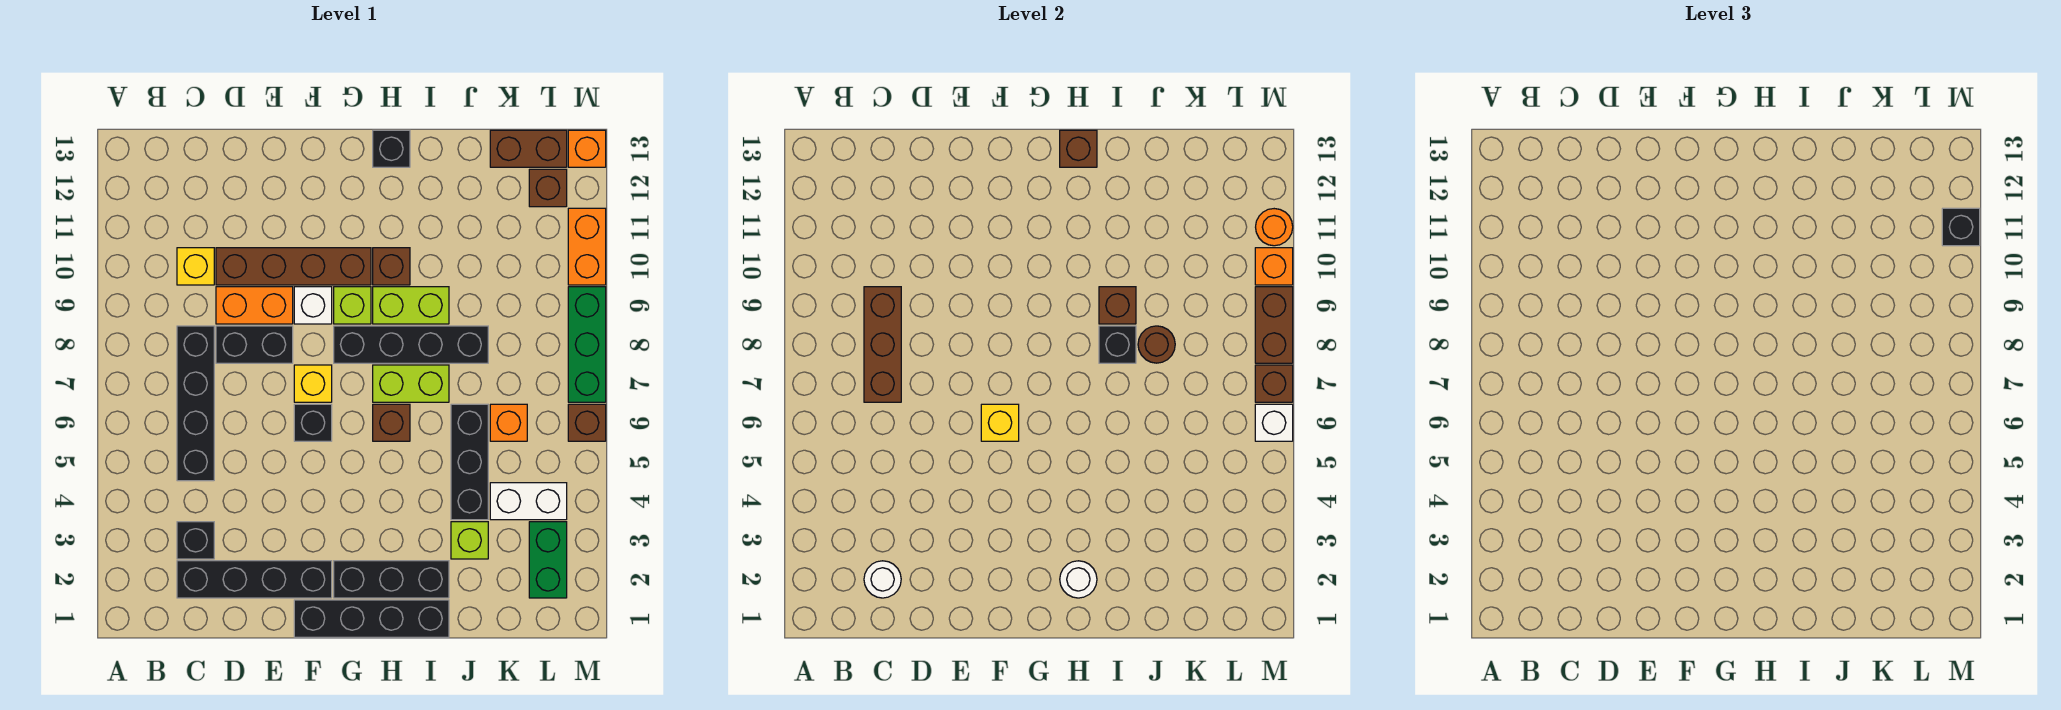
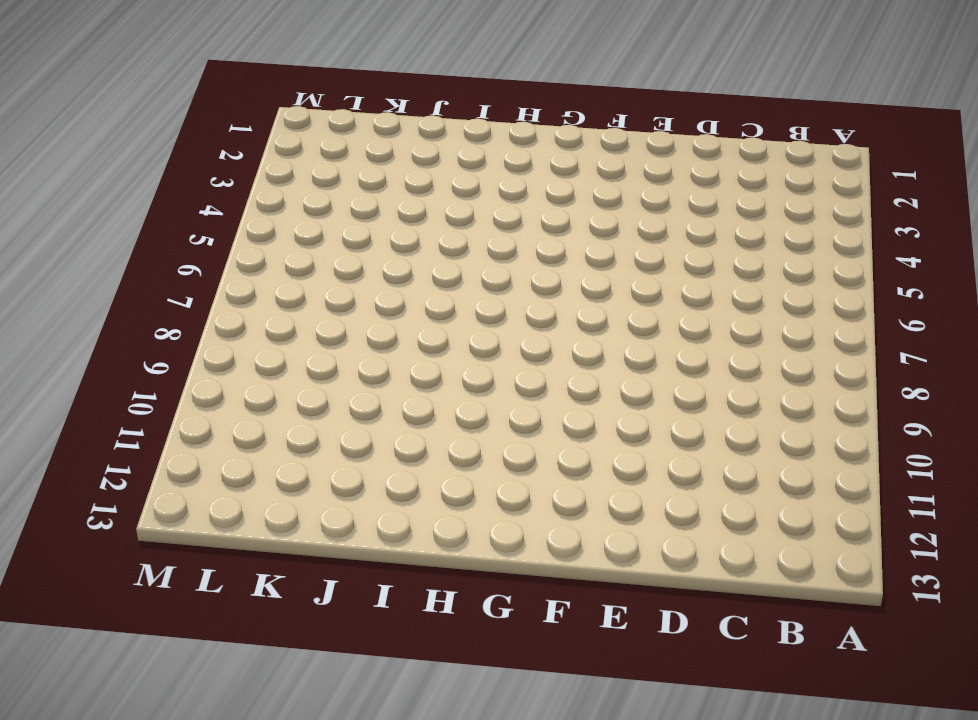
none -> black 1x4 brick [177,561,332,598]
none -> black 1x1 brick [177,522,214,559]
none -> black 1x4 brick [177,326,214,481]
none -> yellow 1x1 brick [177,248,214,285]

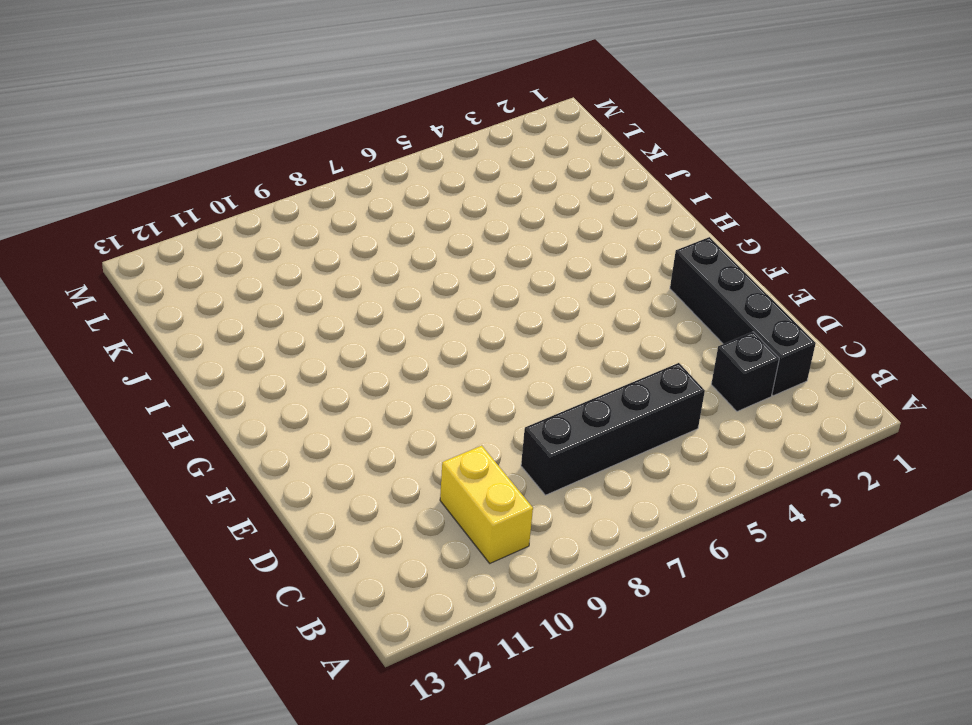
yellow 1x2 brick [440,446,533,563] -> yellow 1x1 brick [177,248,214,285]
none -> black 1x2 brick [216,326,293,363]
none -> orange 1x2 brick [216,287,293,324]
none -> brown 1x4 brick [216,248,371,285]
none -> black 1x4 brick [294,600,449,637]

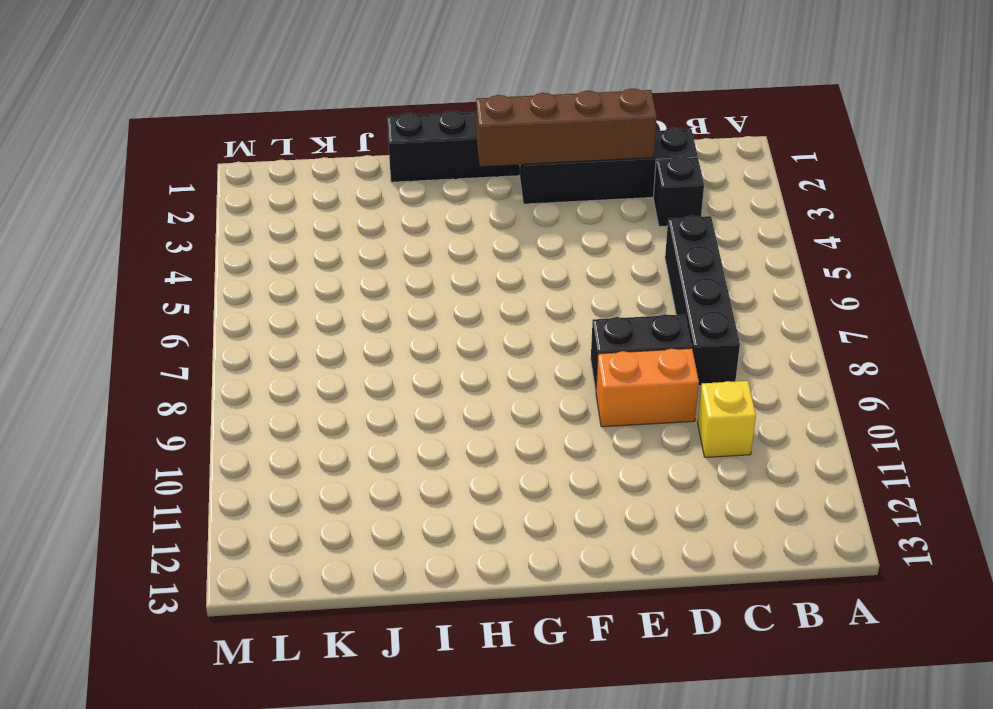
brown 1x4 brick [476,88,657,166] -> brown 1x4 brick moved to [216,248,371,285]
none -> black 1x1 brick [294,404,332,441]
none -> yellow 1x1 brick [294,365,332,402]
none -> white 1x1 brick [294,287,332,324]
none -> black 1x3 brick [334,561,449,598]

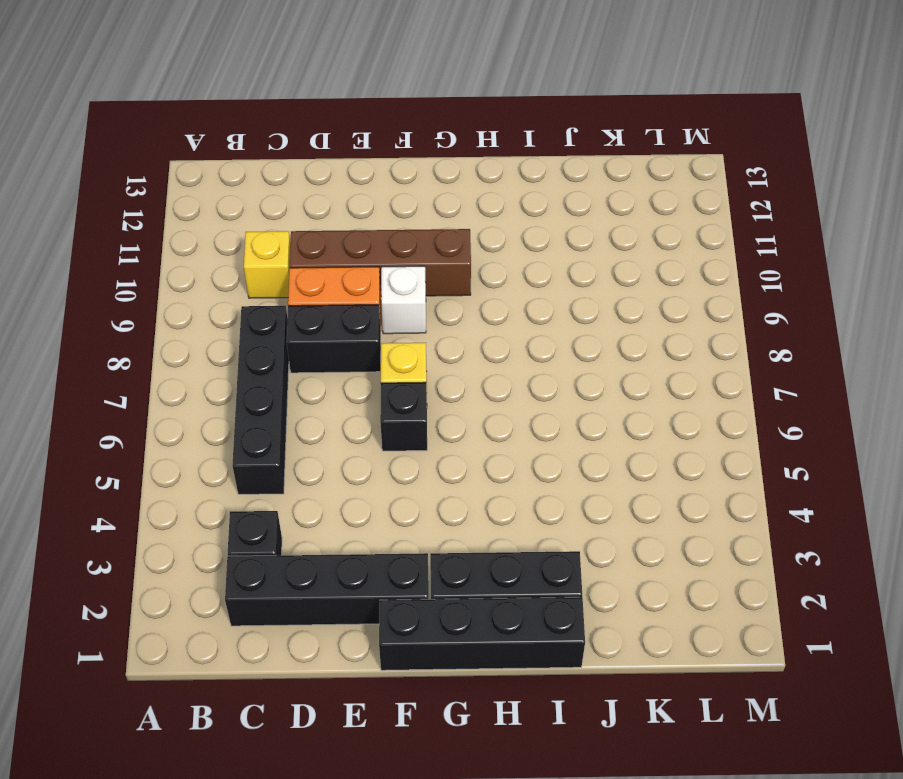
none -> black 1x4 brick [334,326,488,363]
none -> lime 1x1 brick [334,287,371,324]
none -> brown 1x1 brick [373,404,410,441]
none -> lime 1x2 brick [373,365,449,402]

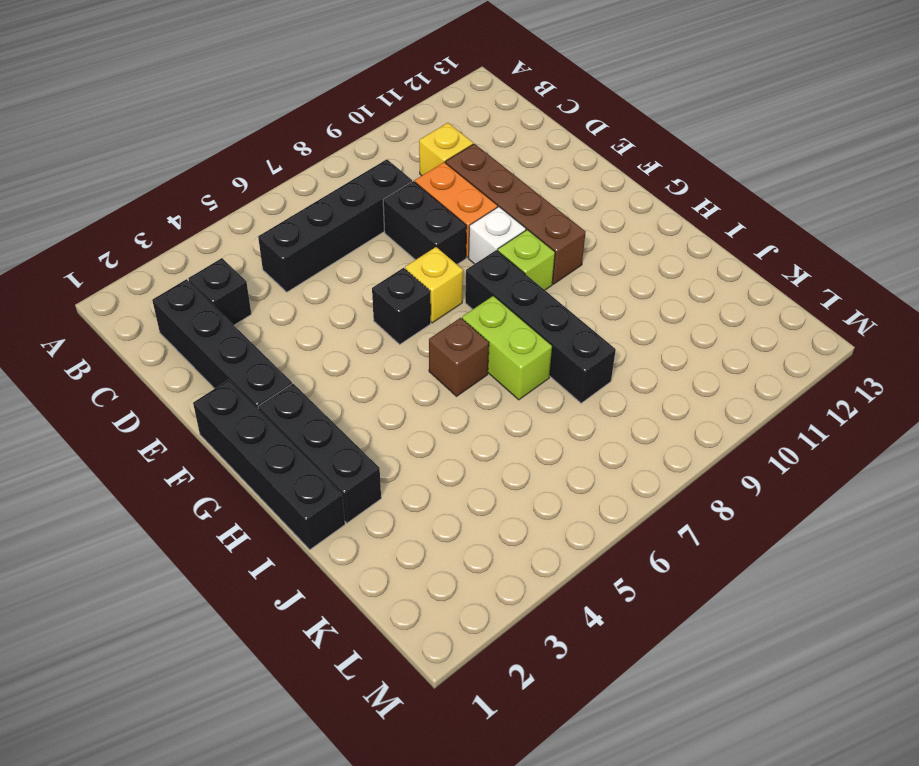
none -> lime 1x2 brick [373,287,449,324]
none -> brown 1x1 brick [373,248,410,285]
none -> black 1x1 brick [373,130,410,167]
none -> lime 1x1 brick [451,522,488,559]

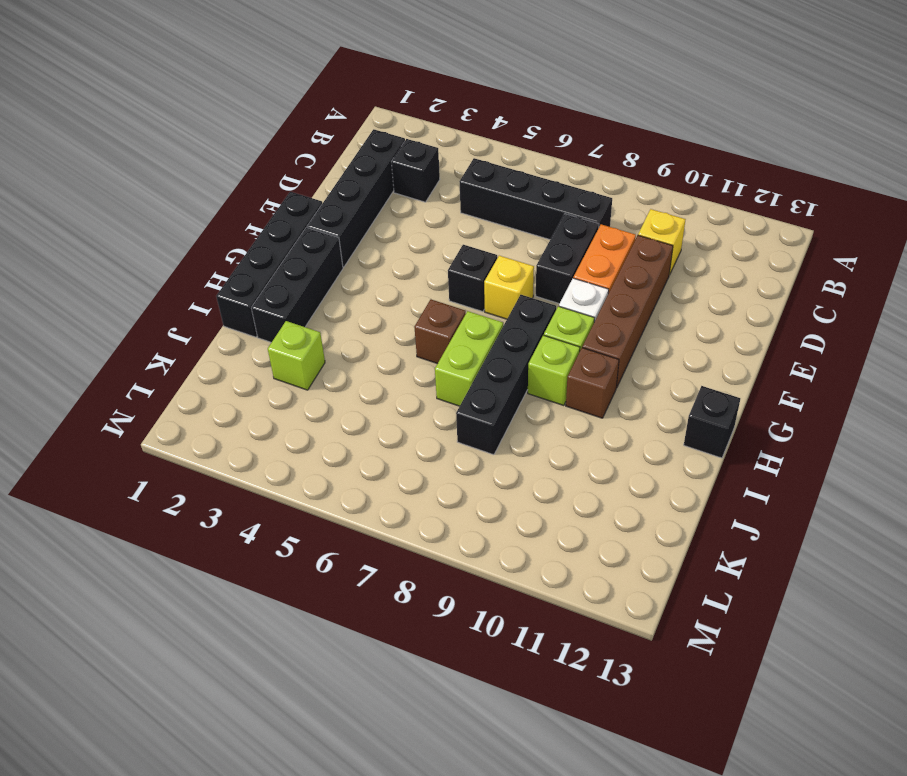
lime 1x1 brick [528,335,580,406] -> lime 1x2 brick [373,287,449,324]
none -> black 1x3 brick [451,404,488,520]
none -> white 1x2 brick [490,483,567,520]
none -> orange 1x1 brick [490,404,527,441]
none -> brown 1x2 brick [490,130,567,167]

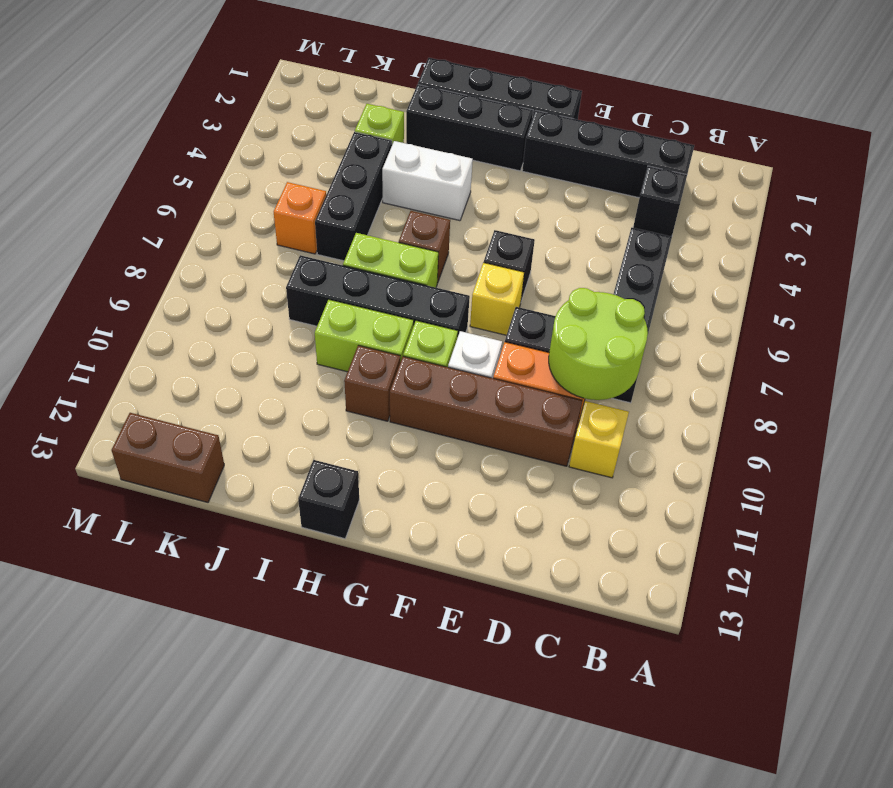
lime 2x2 round brick [549,288,648,400] -> brown 1x3 brick [864,287,901,402]
white 1x2 brick [382,141,473,221] -> white 1x2 brick moved to [490,483,567,520]
none -> green 1x2 brick [529,522,567,598]
none -> brown 1x1 brick [529,169,567,207]
none -> brown 1x1 brick [568,404,606,441]
none -> green 1x3 brick [568,287,606,402]

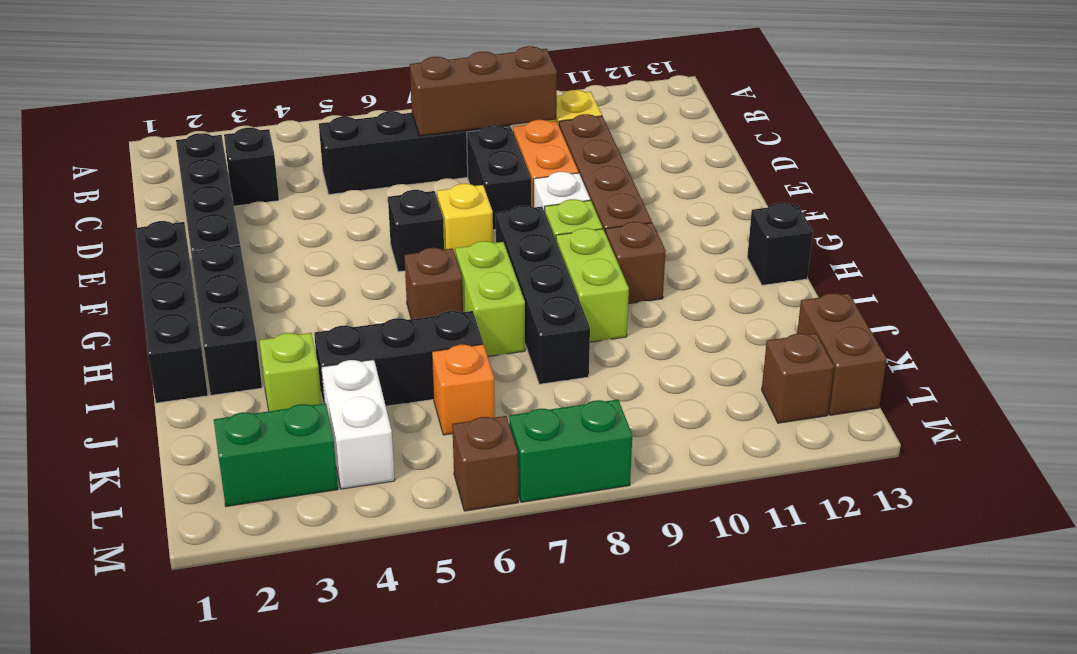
green 1x2 brick [509,400,632,502] -> green 1x3 brick [568,287,606,402]
none -> orange 1x2 brick [568,208,606,285]
none -> orange 1x1 brick [568,130,606,167]
none -> white 1x1 round brick [864,561,901,598]
none -> yellow 1x1 brick [981,404,1019,441]

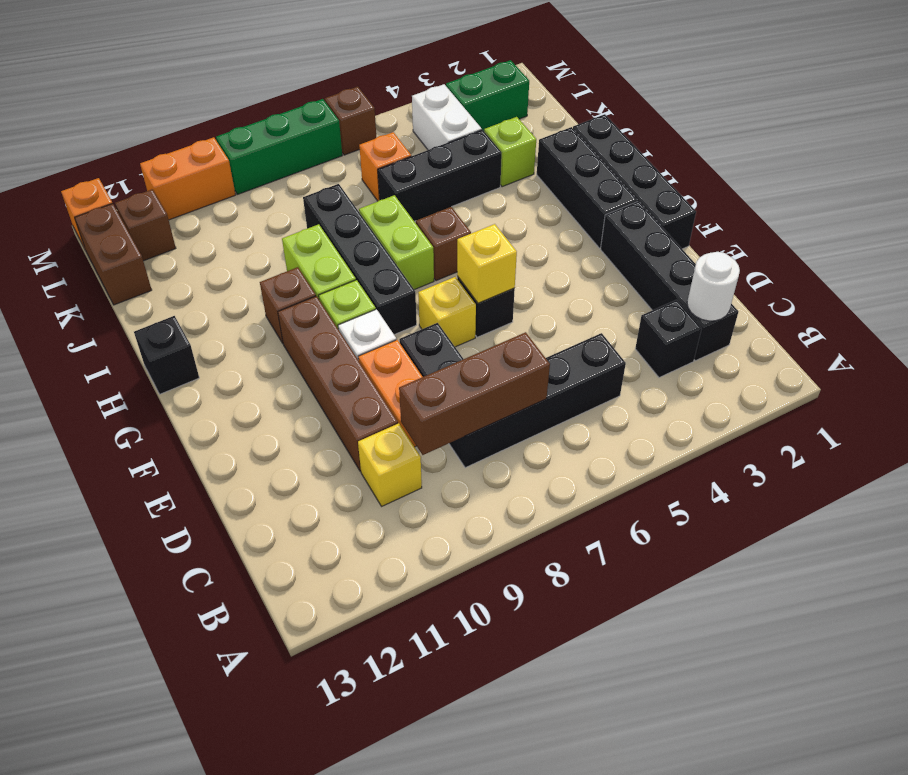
none -> white 1x1 round brick [1060,561,1097,598]
none -> brown 1x1 brick [1060,130,1097,167]
none -> black 1x1 brick [1099,326,1136,363]
none -> brown 1x1 brick [1099,287,1136,324]

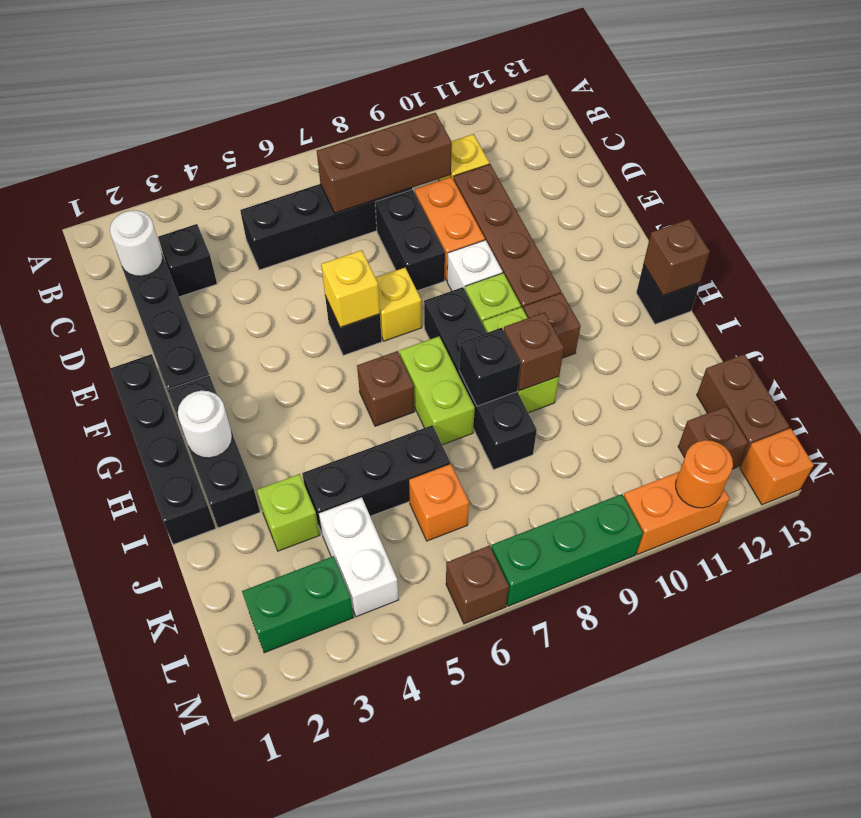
none -> brown 1x1 round brick [1138,326,1175,363]
none -> white 1x1 brick [1255,404,1293,441]
none -> brown 1x1 brick [1255,365,1293,402]
none -> brown 1x2 brick [1255,287,1293,363]

